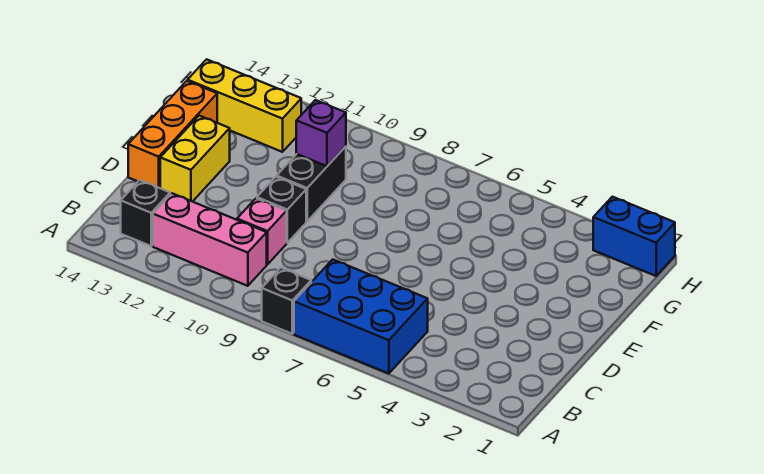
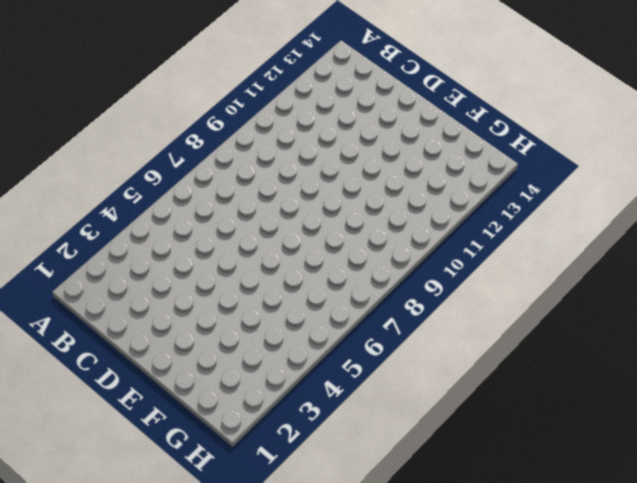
none -> blue 2x3 brick [294,259,428,374]
none -> black 1x1 brick [262,268,311,334]
none -> pink 1x3 brick [153,193,267,286]

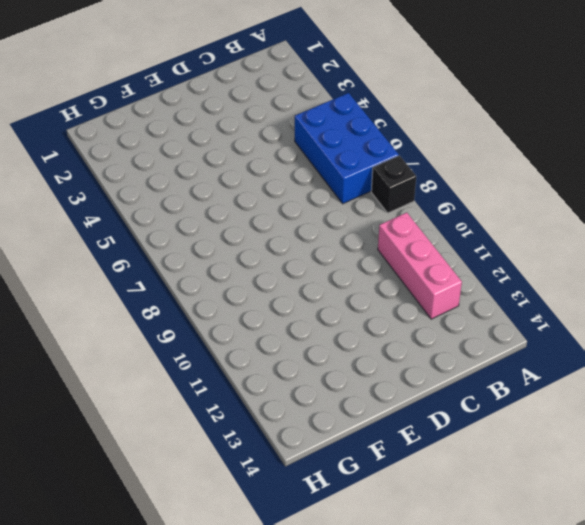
none -> black 1x1 brick [121,180,170,246]
none -> pink 1x1 brick [237,198,287,264]
none -> black 1x1 brick [257,177,306,243]

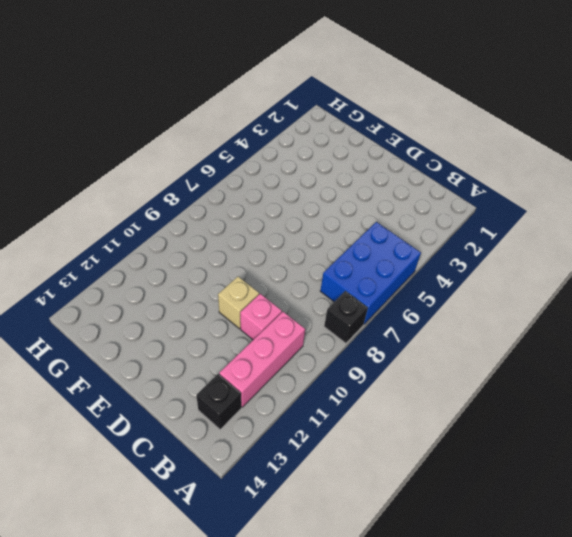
tan 1x1 brick [218,277,259,329] -> black 1x1 brick [257,177,306,243]
none -> yellow 1x2 brick [160,116,230,202]
none -> orange 1x3 brick [128,81,217,188]
none -> black 1x2 brick [277,146,346,221]

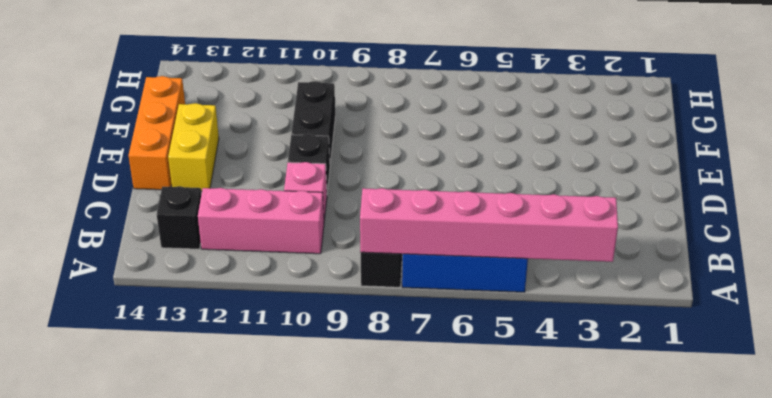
pink 1x6 brick [360,188,618,262] -> none
none -> yellow 1x3 brick [188,59,301,152]
none -> blue 1x2 brick [593,197,675,276]
none -> purple 1x1 brick [296,100,346,166]

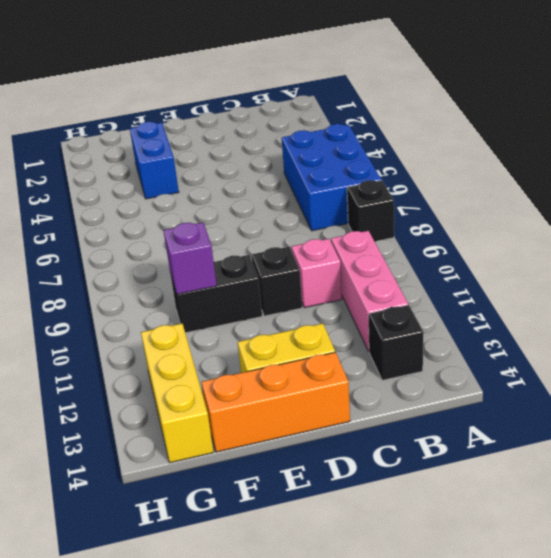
blue 1x2 brick [130,122,179,199] -> blue 1x2 brick moved to [593,197,675,276]

